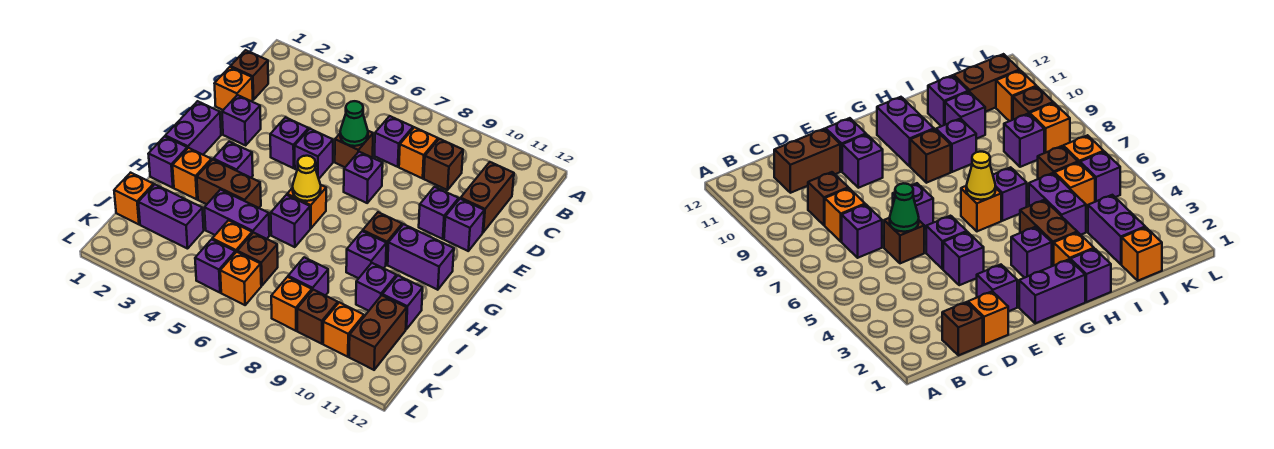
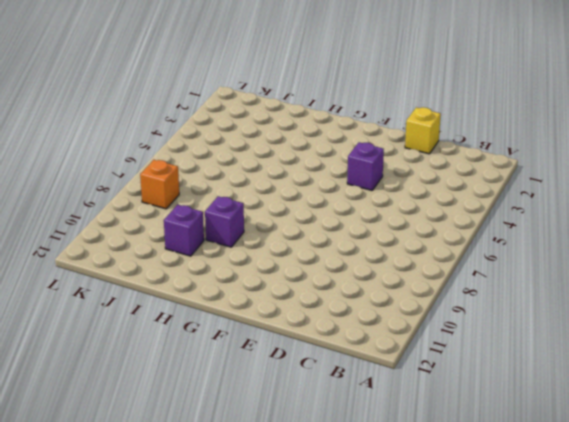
yellow 1x1 brick [405,107,441,154] -> orange 1x1 brick [214,67,253,110]
none -> brown 1x1 brick [230,50,268,100]
none -> purple 1x1 brick [375,116,413,167]
none -> orange 1x1 brick [399,127,438,178]
none -> brown 1x1 brick [424,139,463,190]

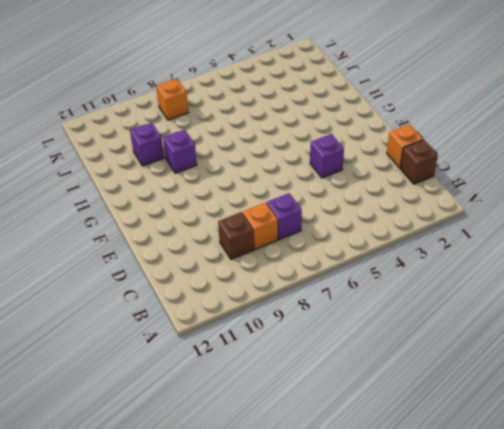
none -> brown 1x2 brick [461,162,514,232]
none -> brown 1x1 brick [335,131,373,167]
none -> purple 1x1 brick [222,95,261,145]
none -> purple 1x1 brick [295,129,333,178]

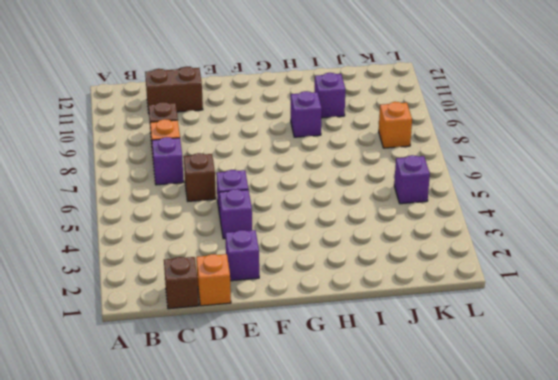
none -> purple 1x1 brick [344,152,383,203]
none -> purple 1x1 brick [419,187,459,239]
none -> purple 1x1 brick [444,199,484,251]
none -> purple 1x2 brick [165,101,221,155]

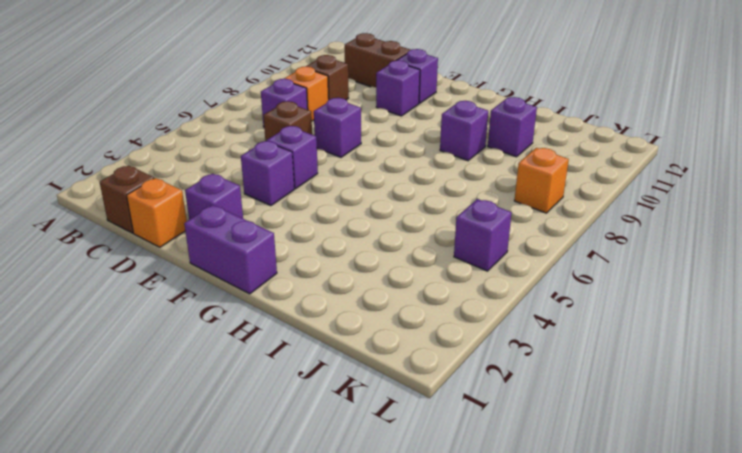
none -> purple 1x1 brick [213,142,253,178]
none -> orange 1x1 brick [287,185,326,228]
none -> brown 1x1 brick [363,212,402,265]
none -> purple 1x2 brick [388,224,454,290]

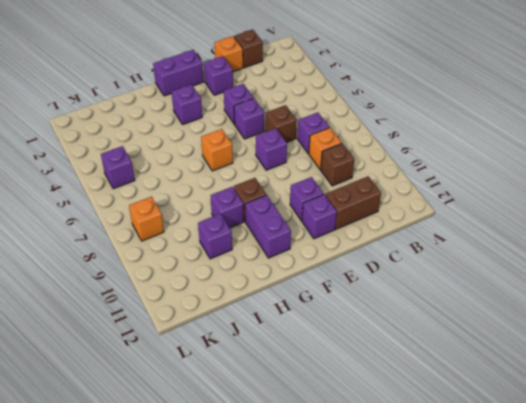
none -> purple 1x1 brick [149,136,187,188]
none -> orange 1x1 brick [173,148,212,199]
none -> brown 1x2 brick [197,159,261,208]
none -> purple 1x1 brick [271,195,310,247]

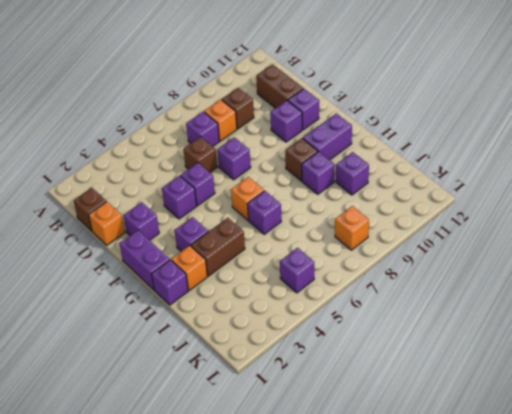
none -> purple 1x2 brick [204,190,269,239]
none -> purple 1x1 brick [382,276,423,329]
none -> orange 1x1 brick [114,173,154,224]
none -> purple 1x2 brick [138,184,204,249]

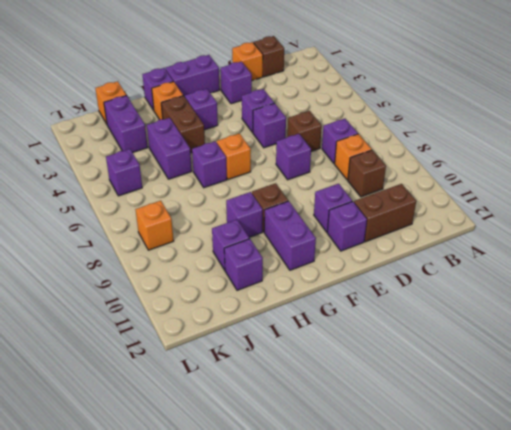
none -> orange 1x1 brick [212,220,252,253]
none -> brown 1x1 brick [237,233,278,286]
none -> purple 1x1 brick [288,257,328,296]
none -> brown 1x2 brick [349,295,407,370]

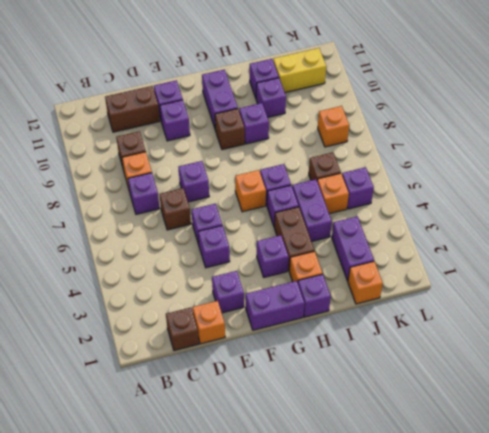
purple 1x1 brick [267,185,299,226] -> purple 1x1 brick moved to [288,257,328,296]
yellow 1x2 brick [273,48,326,93] -> brown 1x2 brick [349,295,407,370]
none -> orange 1x1 brick [220,252,261,305]
none -> brown 1x1 brick [297,290,338,344]
none -> orange 1x1 brick [323,302,364,357]
none -> green 1x1 cone [340,101,368,146]

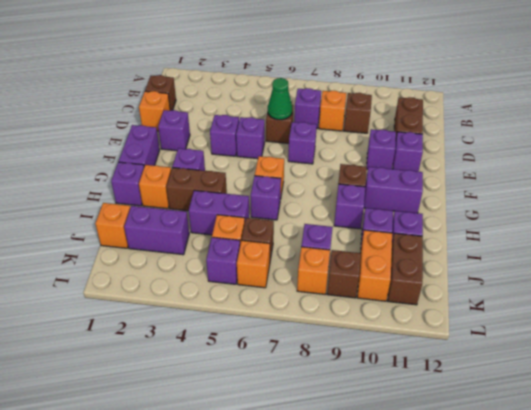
orange 1x2 brick [357,230,392,301] -> orange 1x1 brick [323,302,364,357]
none -> yellow 1x1 cone [293,156,321,201]

